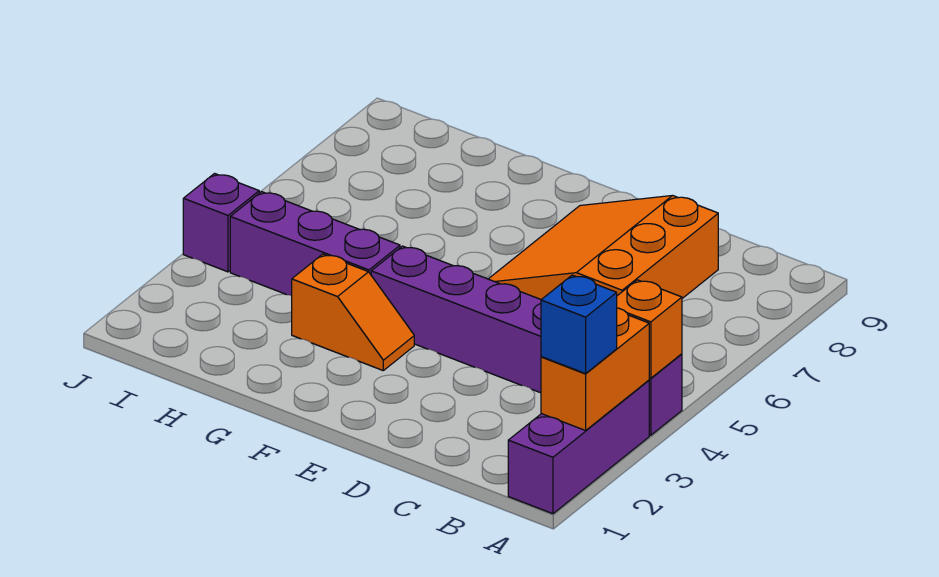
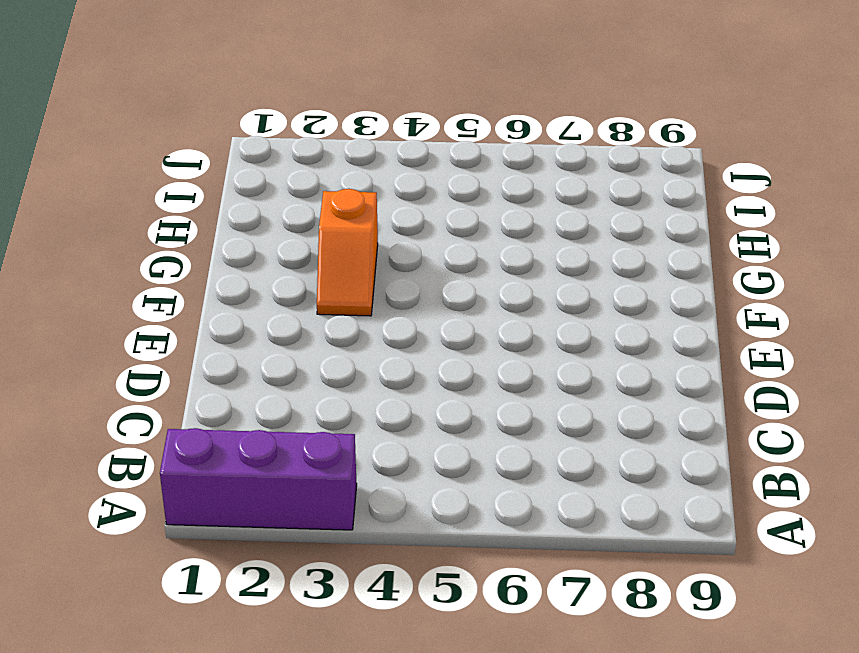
none -> purple 1x6 brick [371,246,682,435]
none -> orange 3x3 slope [489,196,718,300]

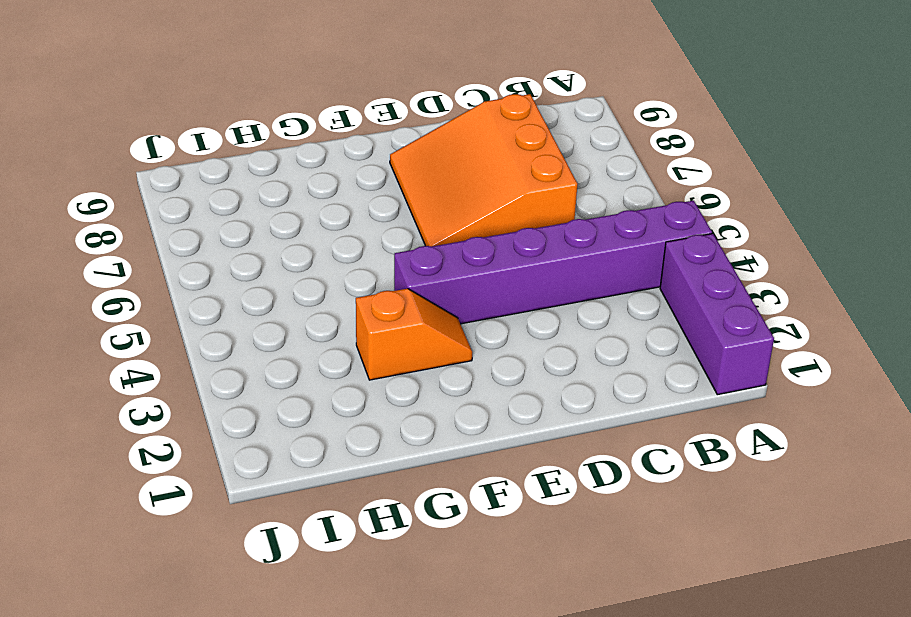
none -> purple 1x3 brick [230,192,400,296]
none -> purple 1x1 brick [183,174,259,272]

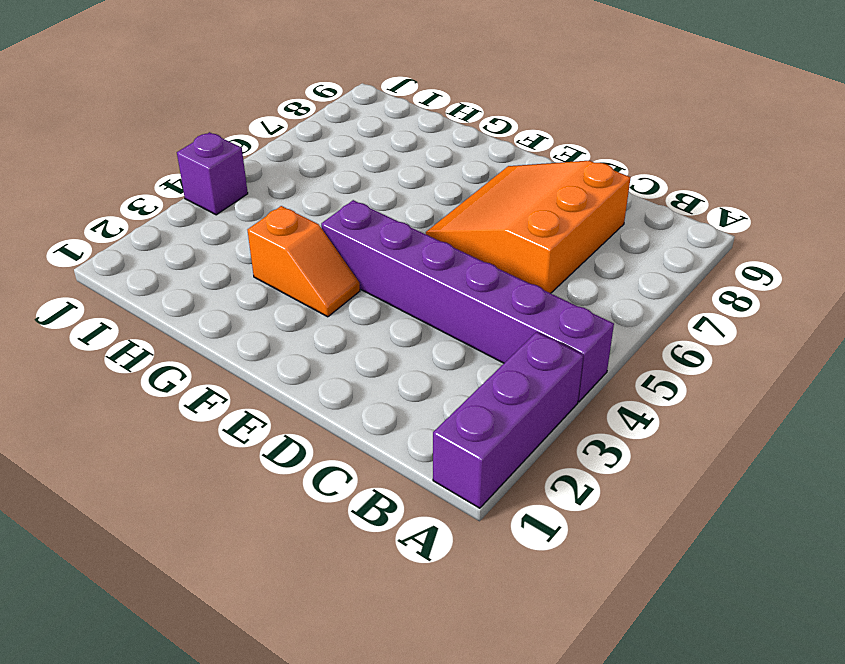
none -> purple 1x3 brick [230,192,400,296]
none -> orange 1x2 brick [541,308,649,431]

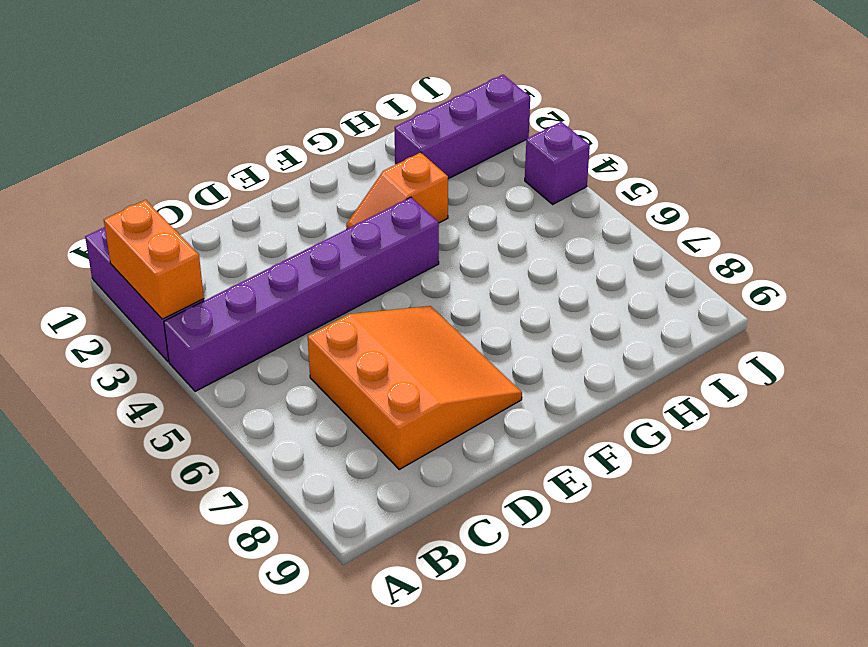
purple 1x3 brick [395,75,530,179] -> purple 1x3 brick moved to [230,192,400,296]
none -> orange 1x1 brick [617,280,682,378]
none -> blue 1x1 brick [541,275,617,373]

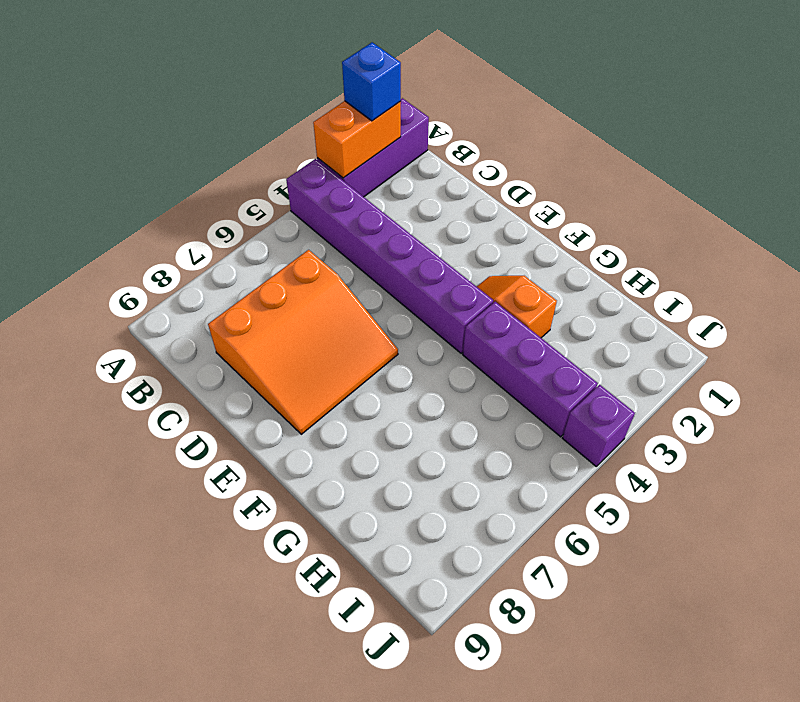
none -> orange 1x1 brick [617,280,682,378]

